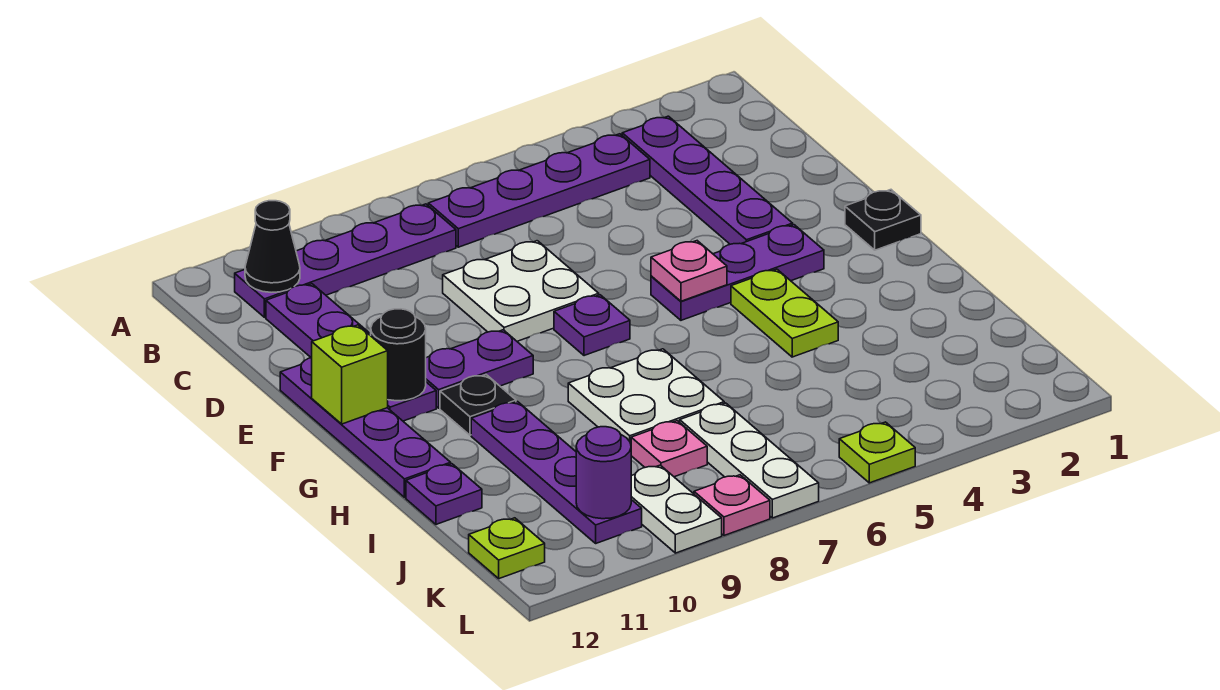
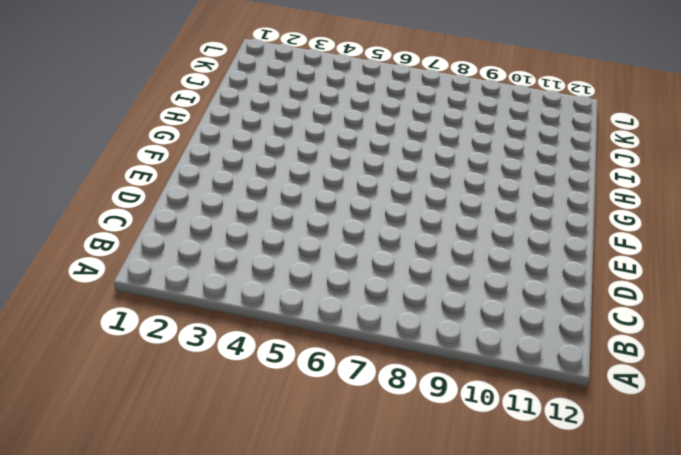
none -> purple 1x4 plate [622,116,793,244]
none -> purple 1x4 plate [428,134,650,247]
none -> purple 1x4 plate [235,204,456,317]

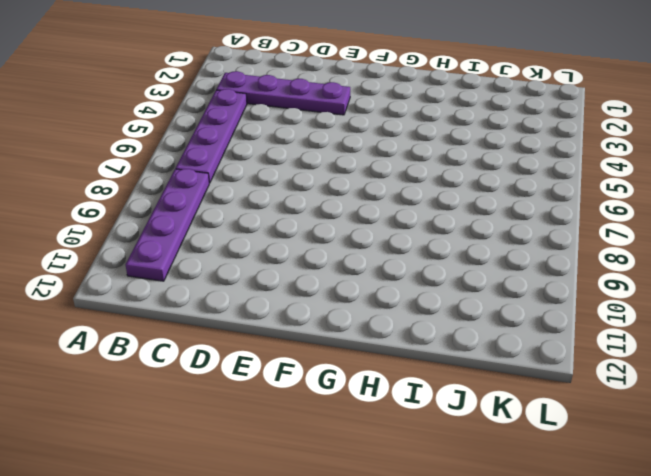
none -> purple 1x4 plate [266,284,436,421]
none -> white 2x2 plate [443,241,599,341]
none -> purple 1x4 plate [280,358,451,497]

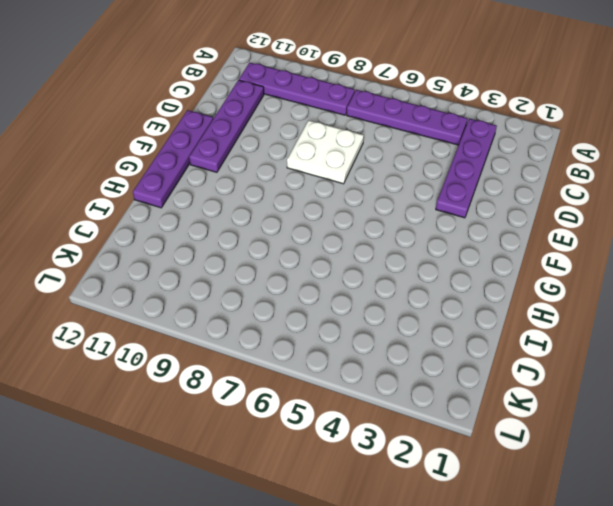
none -> black 1x1 plate [845,190,921,250]
none -> purple 1x3 plate [651,225,824,320]
none -> purple 1x1 plate [554,295,630,356]

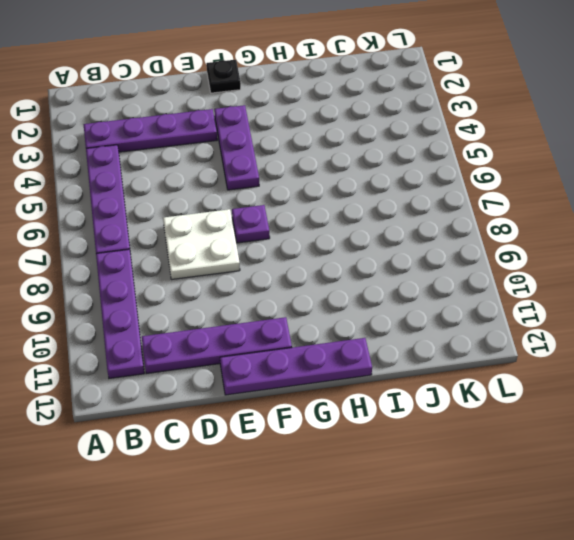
none -> purple 1x2 plate [426,330,533,408]
none -> lime 1x2 plate [731,269,838,357]
none -> black 1x1 plate [440,375,516,435]

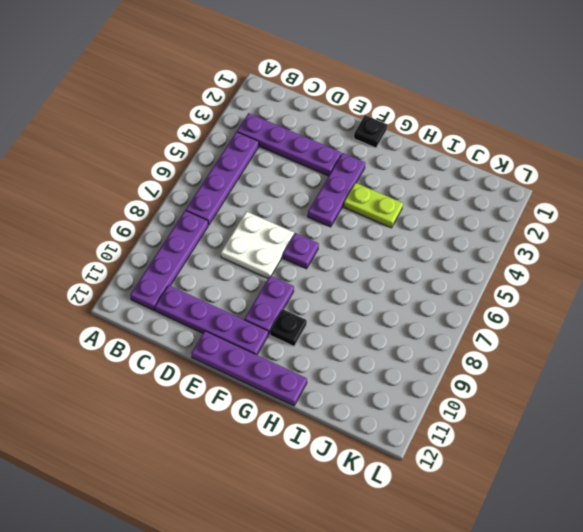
none -> white 2x2 plate [568,349,724,444]
none -> purple 1x4 plate [471,402,642,543]
none -> purple 1x1 plate [406,464,482,524]

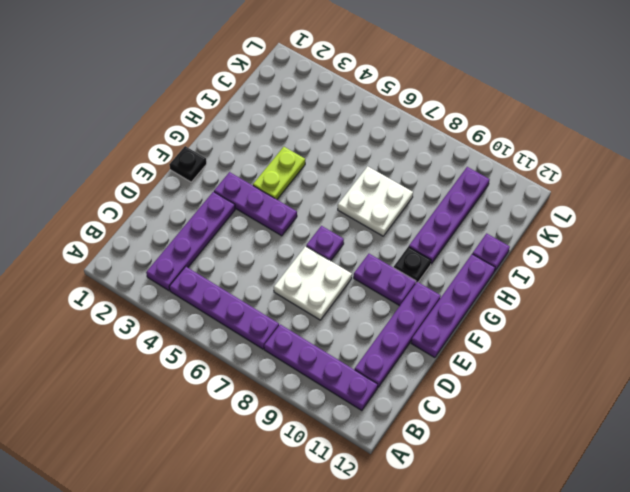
none -> white 1x3 plate [680,403,819,518]
none -> pink 1x1 plate [631,421,707,477]
none -> white 1x2 plate [631,465,722,553]

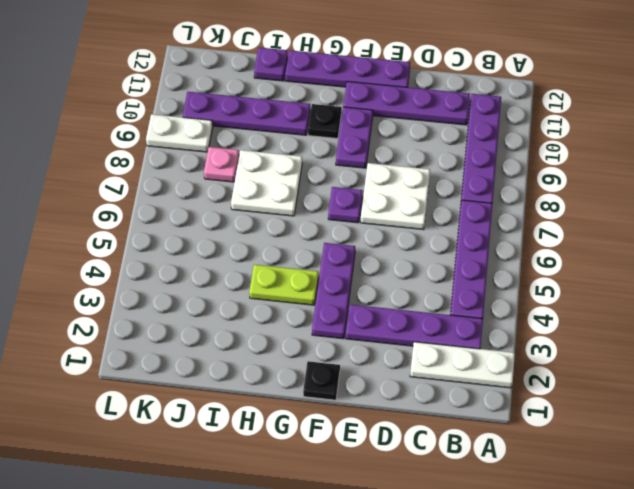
white 1x3 plate [410,342,515,388] -> white 1x3 plate moved to [680,403,819,518]
none -> lime 1x1 plate [469,518,545,579]
none -> lime 1x1 plate [839,422,915,483]
none -> pink 1x1 plate [694,475,770,536]

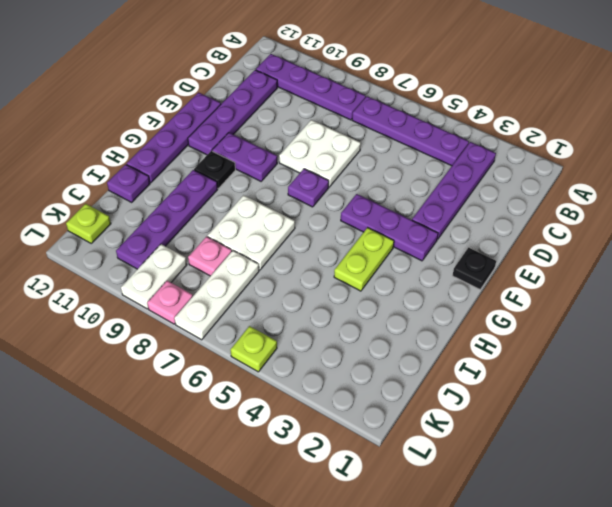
none -> black 1x1 cone [245,201,300,292]
none -> pink 1x1 plate [651,241,727,301]
none -> black 1x1 round brick [371,309,426,401]

